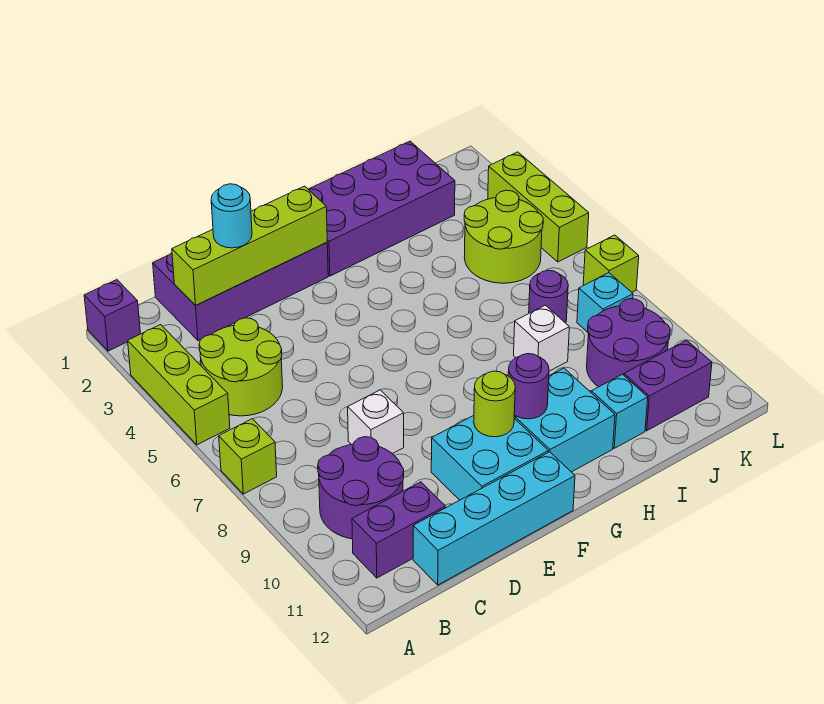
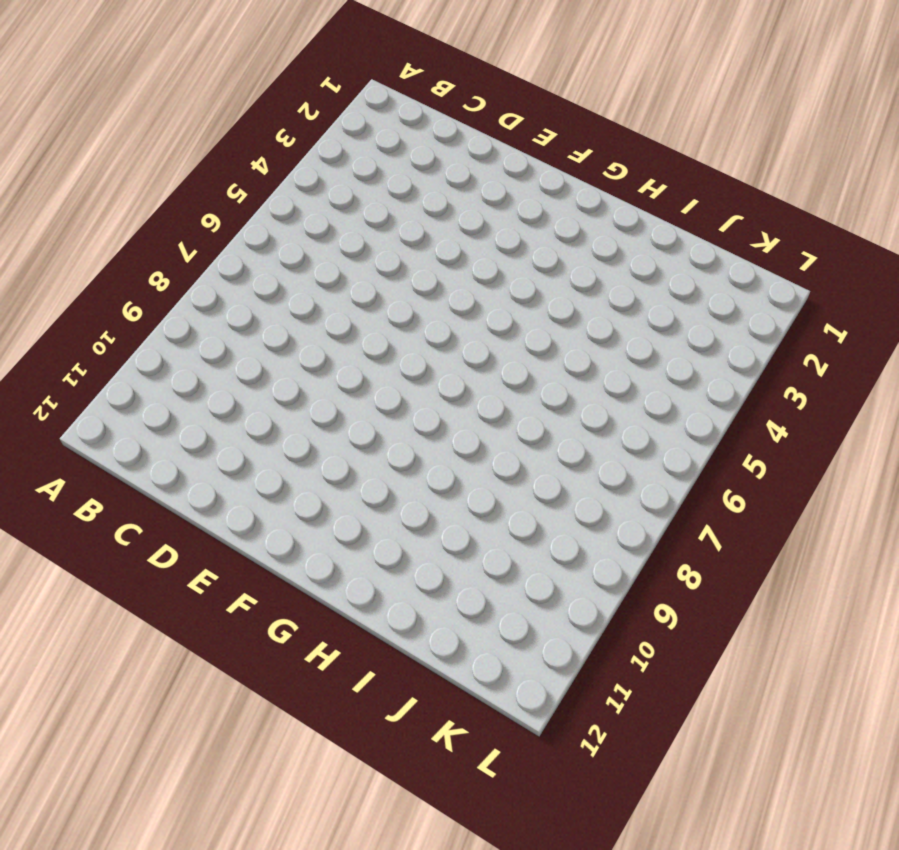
none -> purple 1x1 brick [84,280,140,351]
none -> lime 1x3 brick [128,325,230,445]
none -> lime 1x1 brick [219,419,277,494]

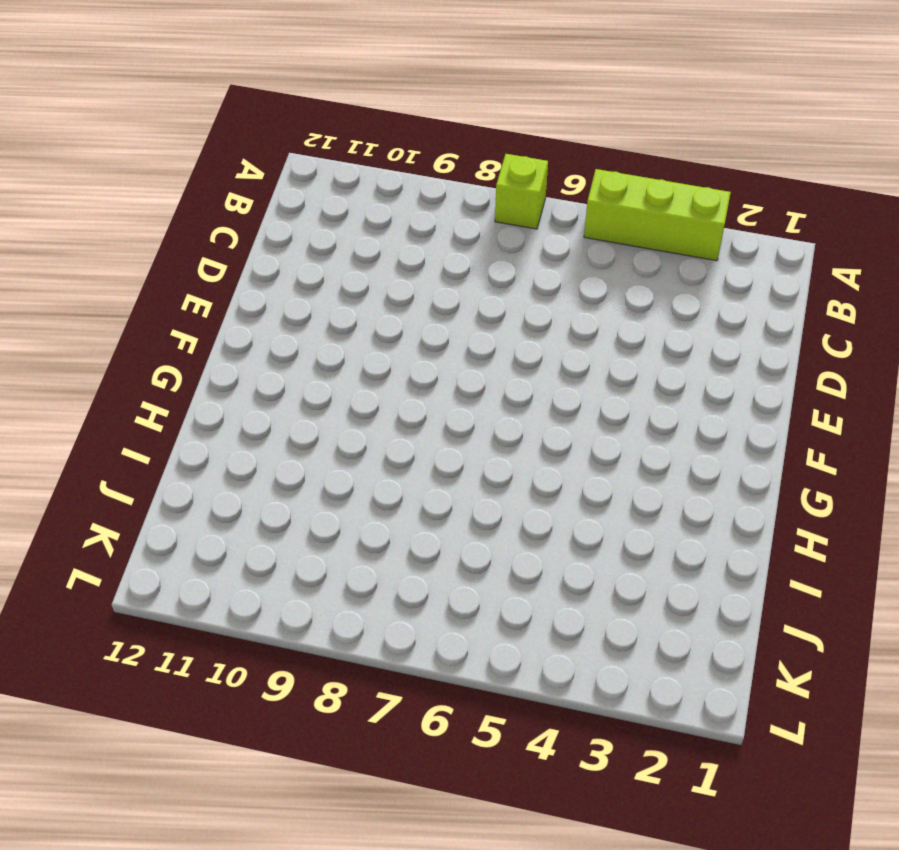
none -> purple 1x1 brick [84,280,140,351]
none -> lime 2x2 round brick [199,318,283,416]
none -> purple 2x2 round brick [318,437,404,539]

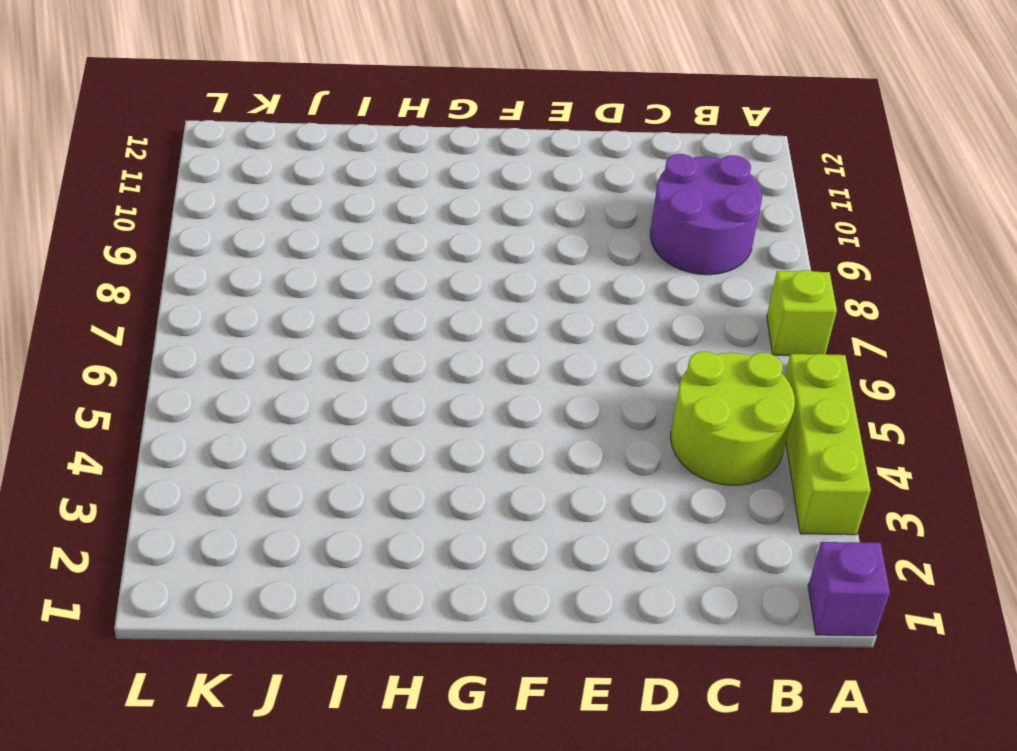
none -> purple 1x2 brick [352,482,445,578]
none -> purple 2x4 brick [153,243,328,341]
none -> cyan 1x4 brick [413,452,575,585]

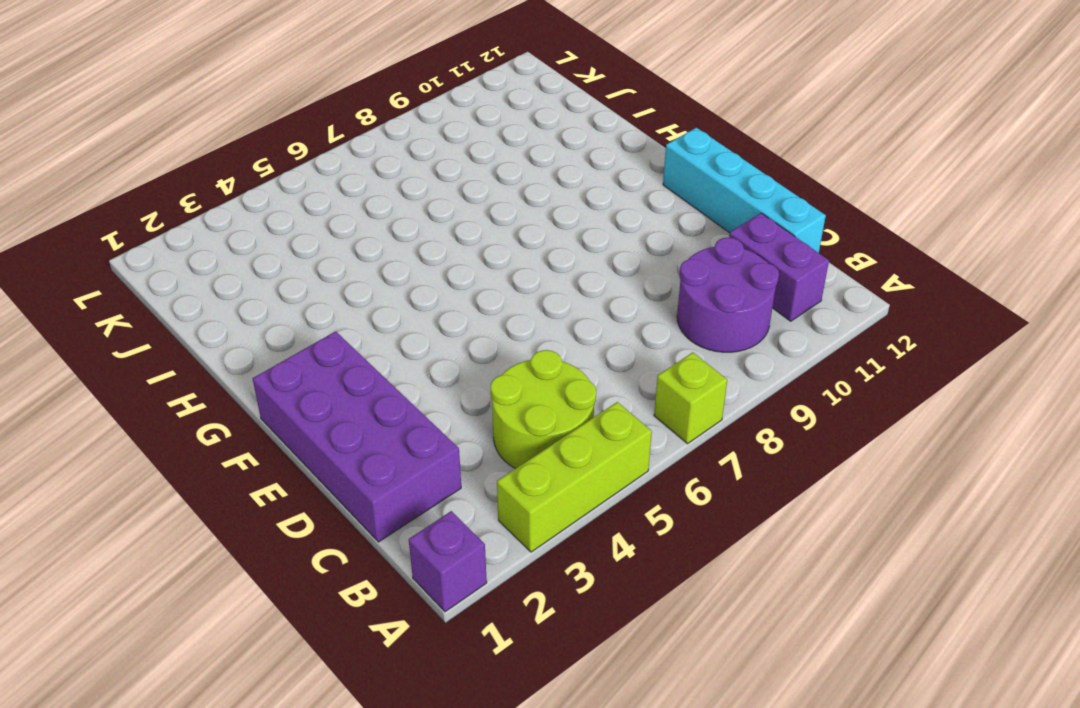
none -> white 1x1 brick [348,390,404,454]
none -> cyan 2x2 brick [431,416,548,500]
none -> purple 2x4 brick [308,141,455,276]

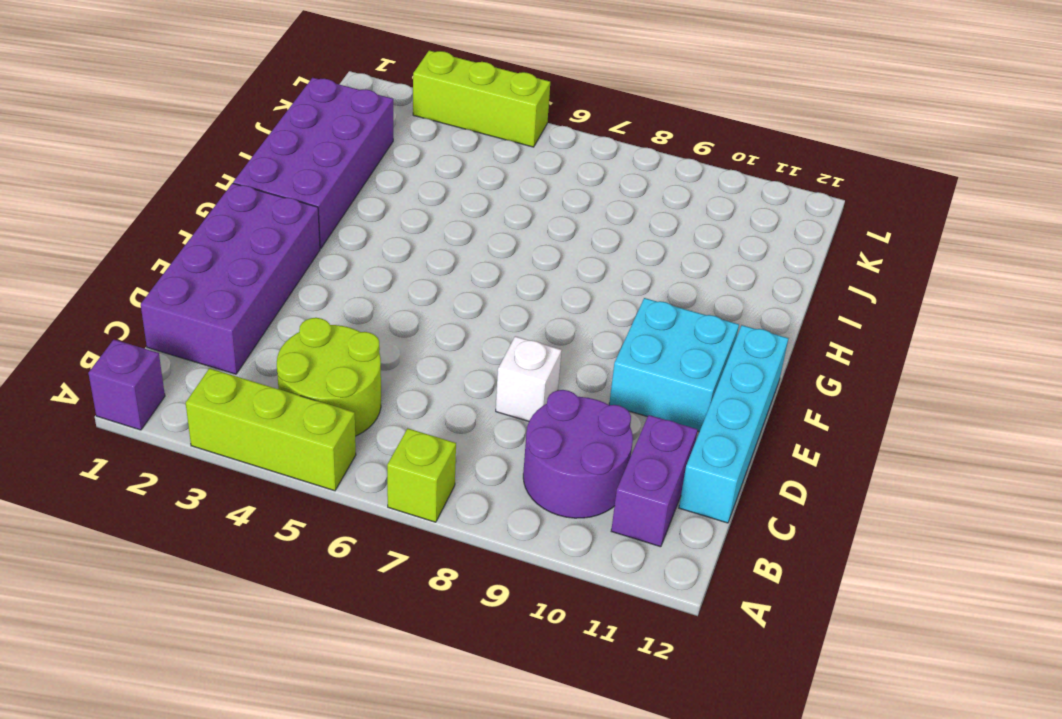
none -> cyan 2x2 brick [514,368,615,472]
none -> white 1x1 brick [514,305,569,371]
none -> cyan 1x1 brick [591,374,648,448]

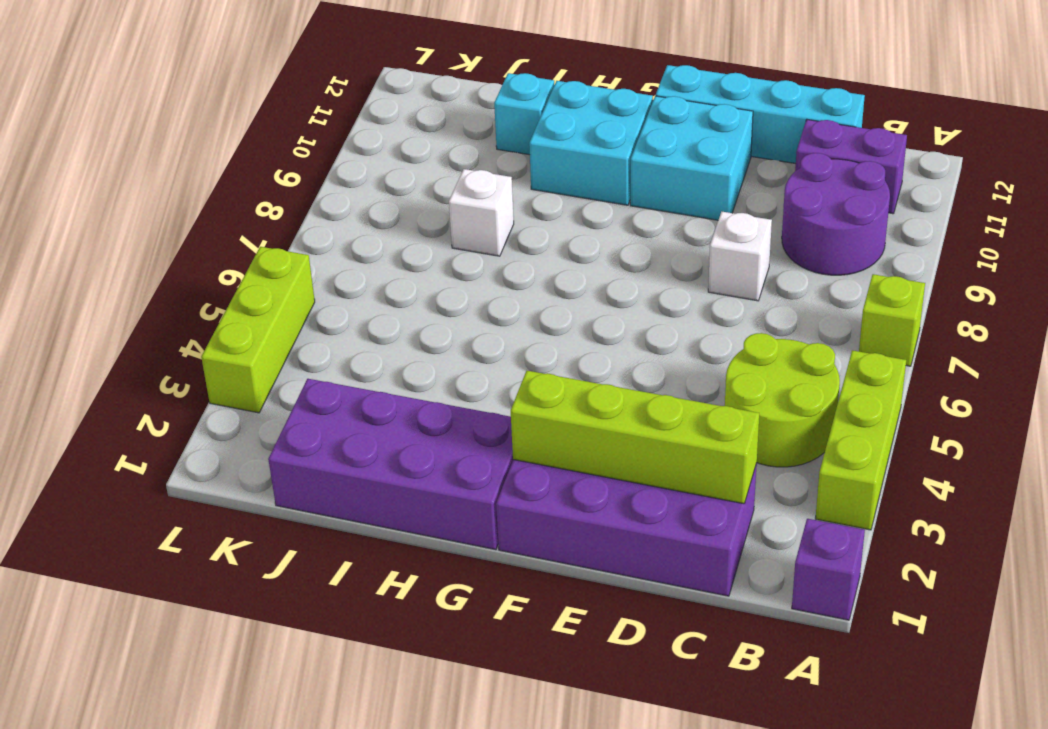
none -> lime 2x2 round brick [464,190,543,283]
none -> purple 1x1 round brick [529,270,568,323]
none -> purple 2x2 round brick [587,299,670,387]

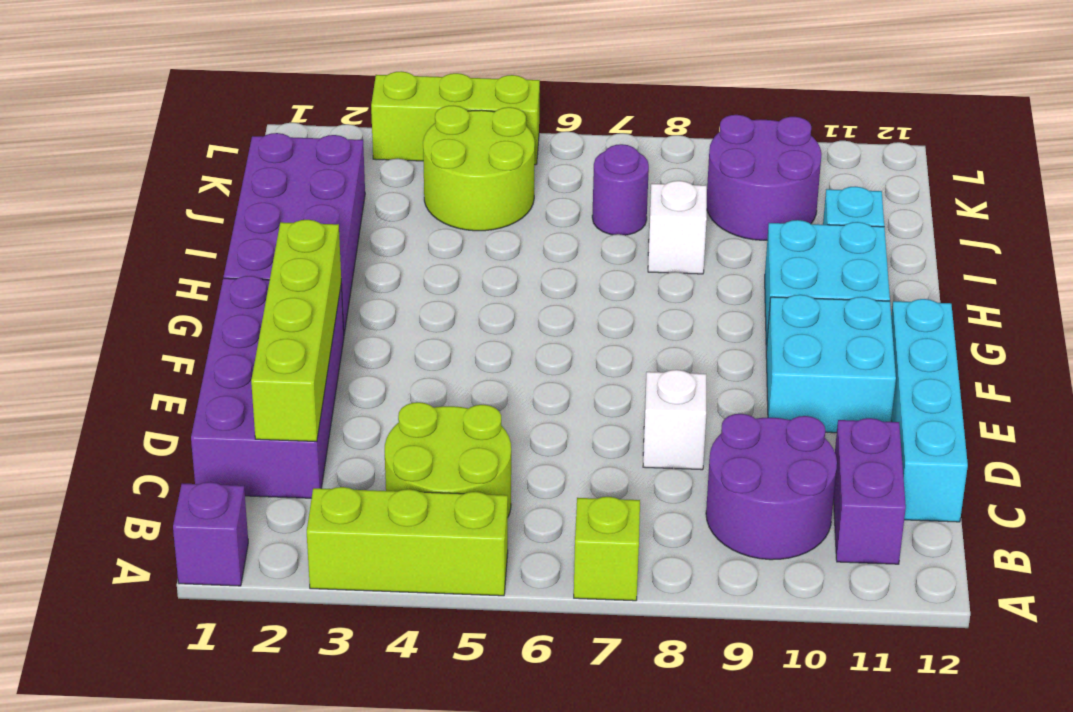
none -> purple 1x2 brick [624,340,712,431]
none -> cyan 1x1 brick [577,273,633,332]
none -> lime 1x1 brick [583,235,639,292]

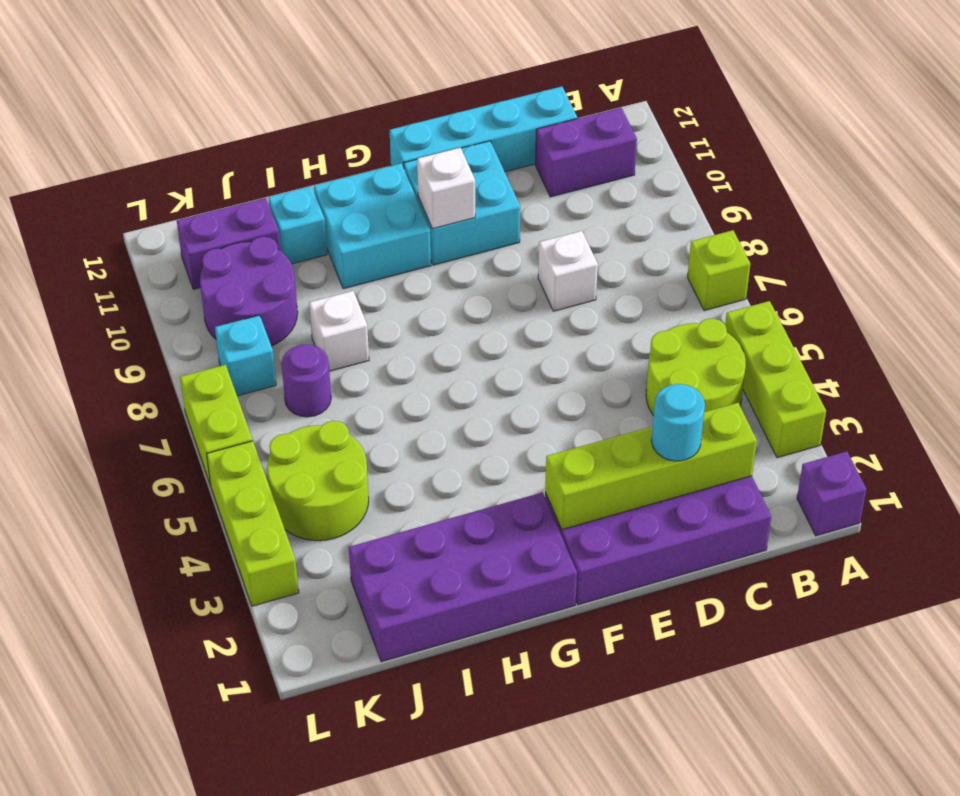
white 1x1 brick [417,148,475,229] -> lime 1x1 round brick [474,371,515,437]
lime 1x2 brick [180,365,253,486] -> lime 1x1 brick [583,235,639,292]
none -> purple 2x2 round brick [318,437,404,539]
none -> purple 1x1 round brick [508,354,549,419]

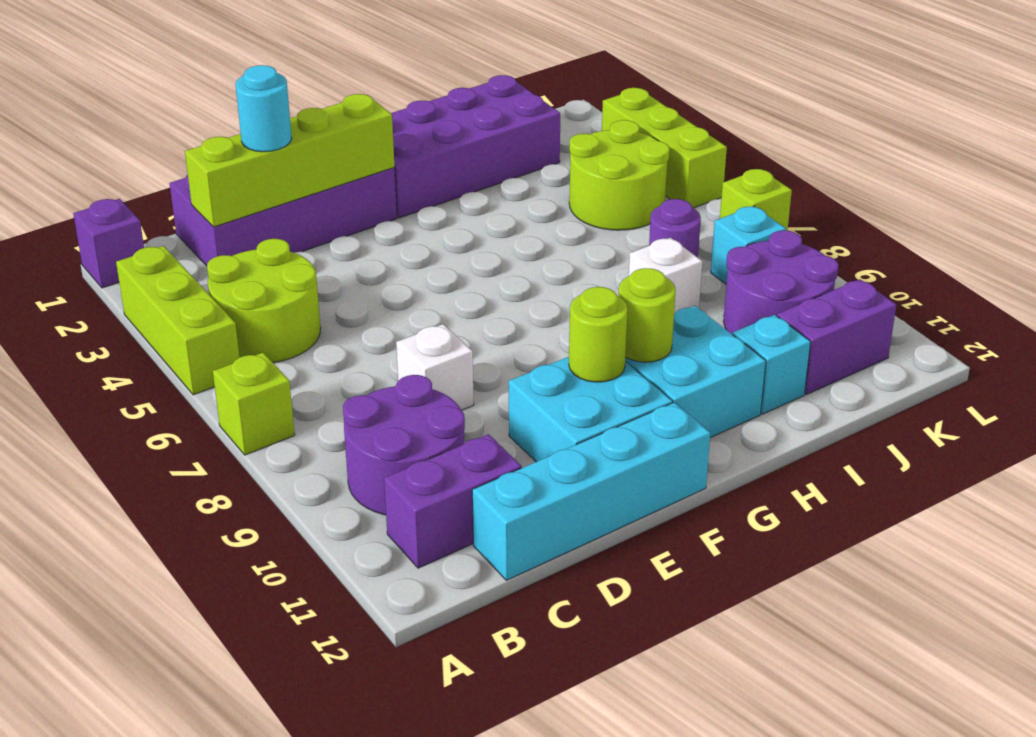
lime 1x1 round brick [619,268,676,362] -> purple 1x1 round brick [508,354,549,419]

